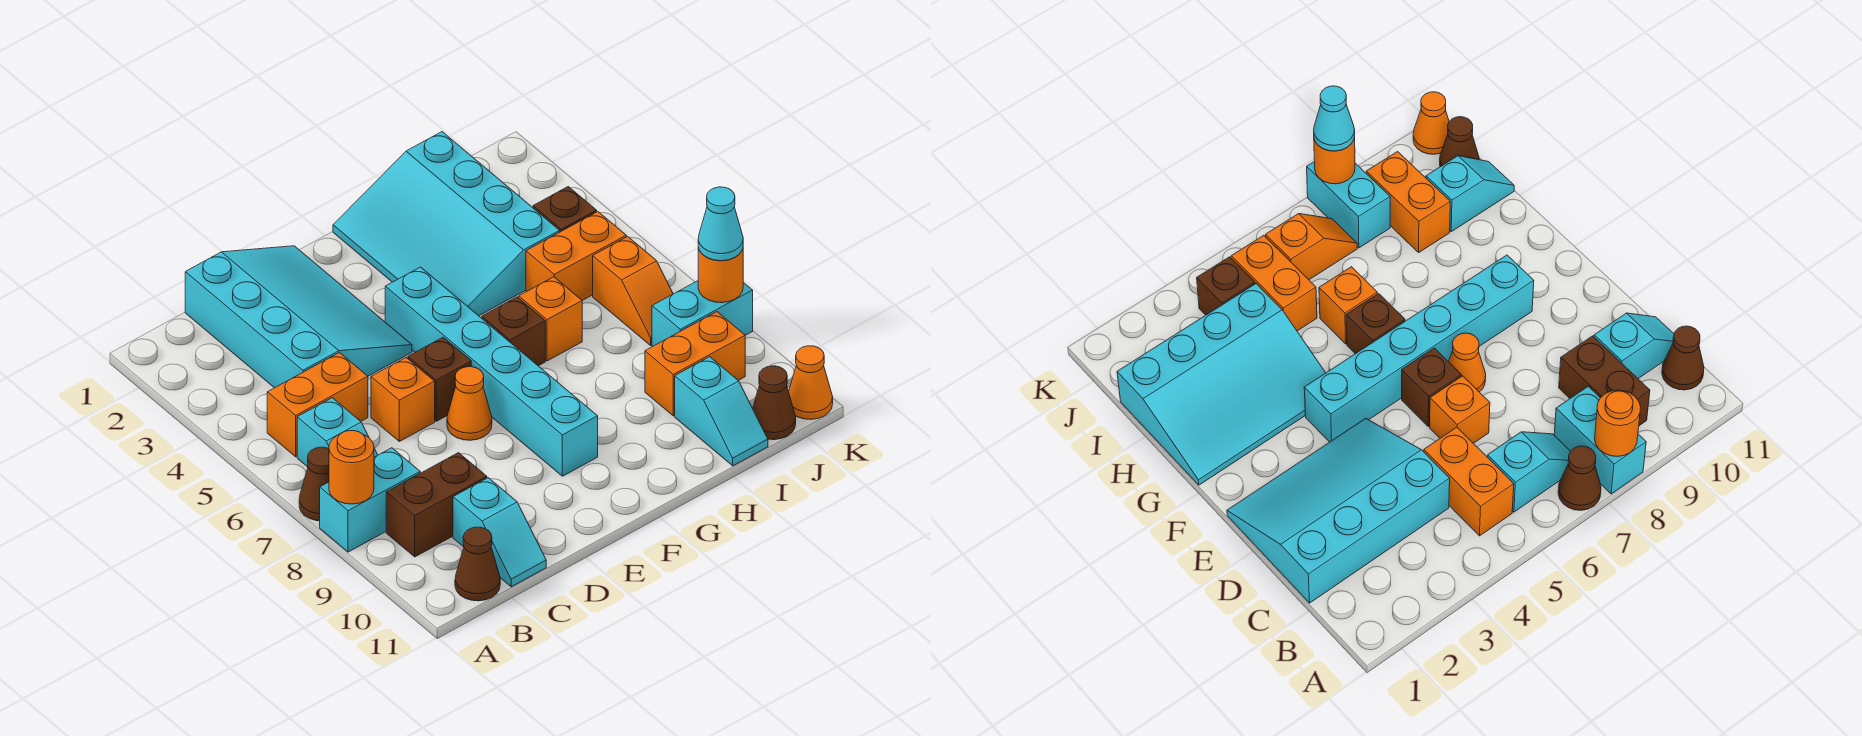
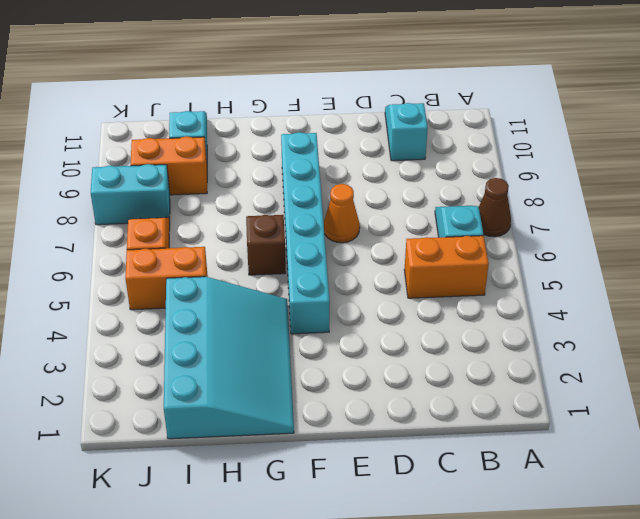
none -> cyan 1x2 brick [320,448,420,552]
none -> brown 1x2 brick [386,453,487,557]
none -> brown 1x1 cone [455,527,500,601]

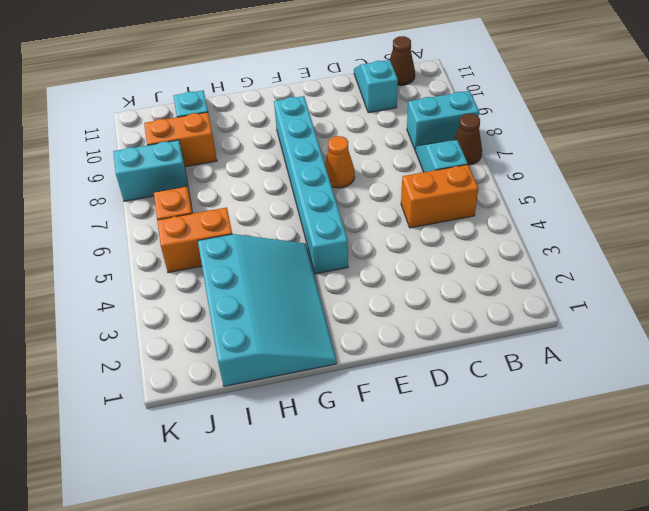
none -> brown 1x2 brick [386,453,487,557]
none -> cyan 3x4 slope [185,246,412,388]
none -> orange 1x1 brick [371,358,435,441]

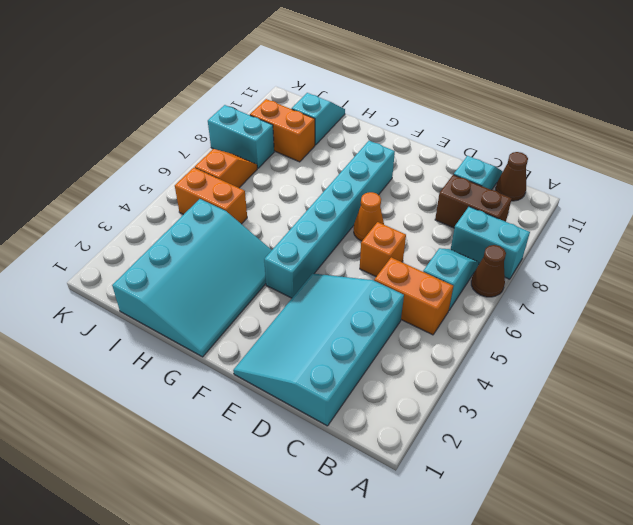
none -> brown 1x1 brick [408,337,471,421]
none -> brown 1x1 brick [482,297,545,366]
none -> orange 1x1 brick [519,277,582,361]

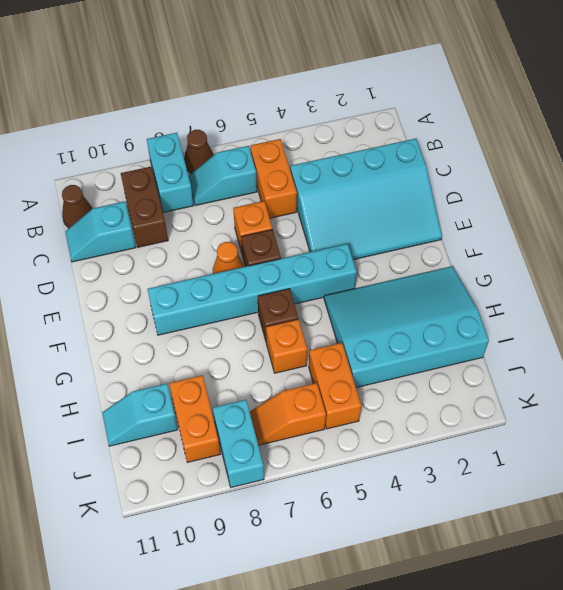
none -> brown 1x1 brick [533,187,597,232]
none -> brown 1x1 cone [753,366,796,440]
none -> orange 1x1 cone [789,346,833,419]

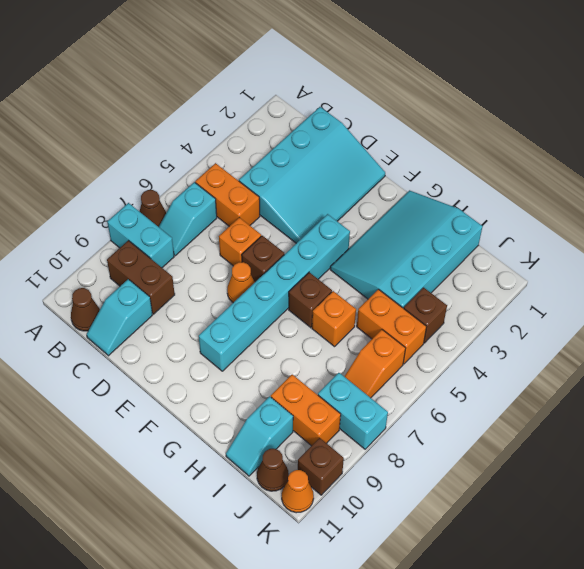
brown 1x1 brick [298,438,344,495] -> none
none -> orange 1x1 round brick [329,431,374,504]
none -> orange 1x1 round brick [698,248,743,303]
none -> cyan 1x1 cone [698,187,743,261]

